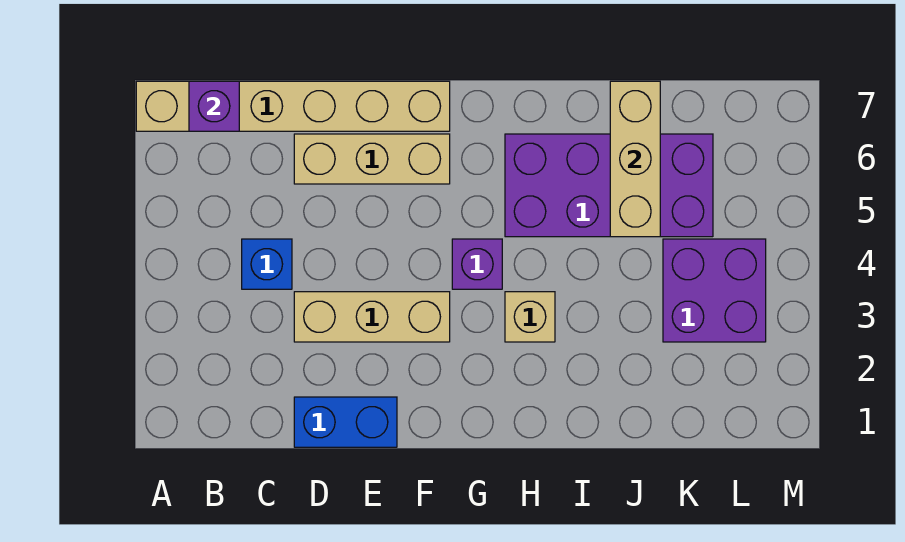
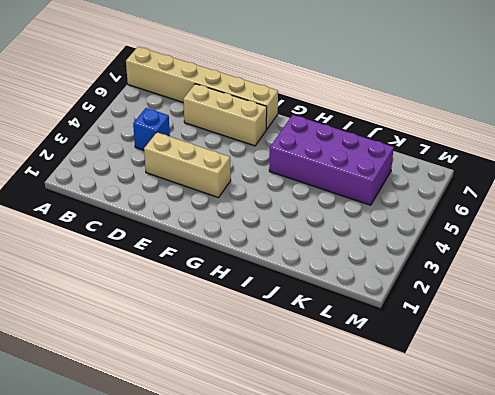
none -> blue 1x2 brick [294,397,397,447]
none -> purple 1x1 brick [452,239,502,289]

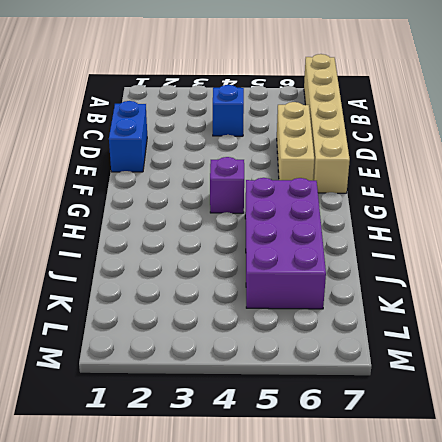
none -> tan 1x3 brick [294,292,450,342]
none -> tan 1x1 brick [505,292,555,342]

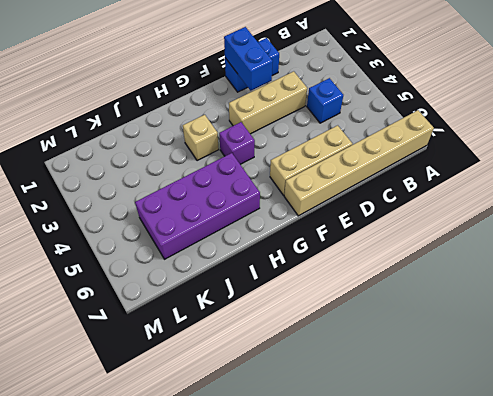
blue 1x2 brick [224,27,273,90] -> none
none -> purple 2x2 brick [663,239,766,342]
none -> purple 1x1 brick [189,81,239,131]

